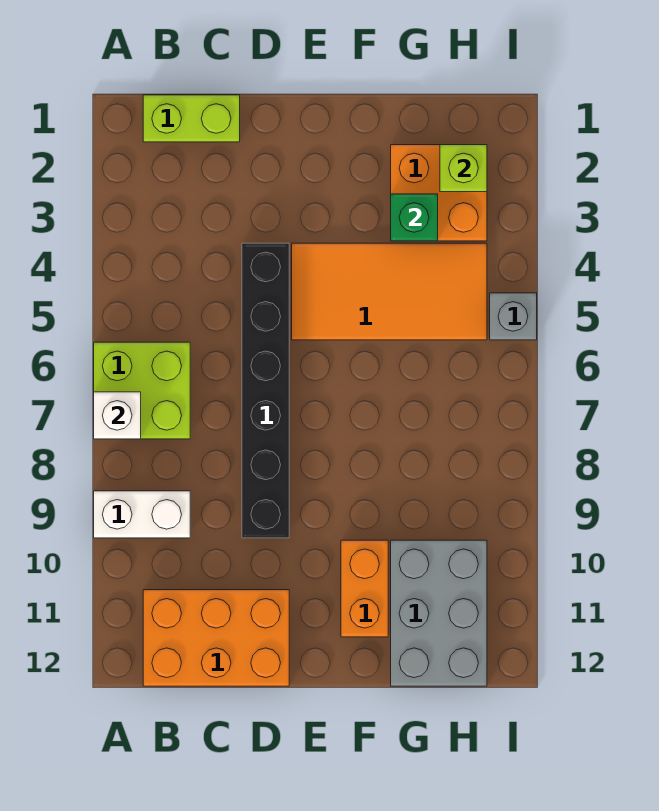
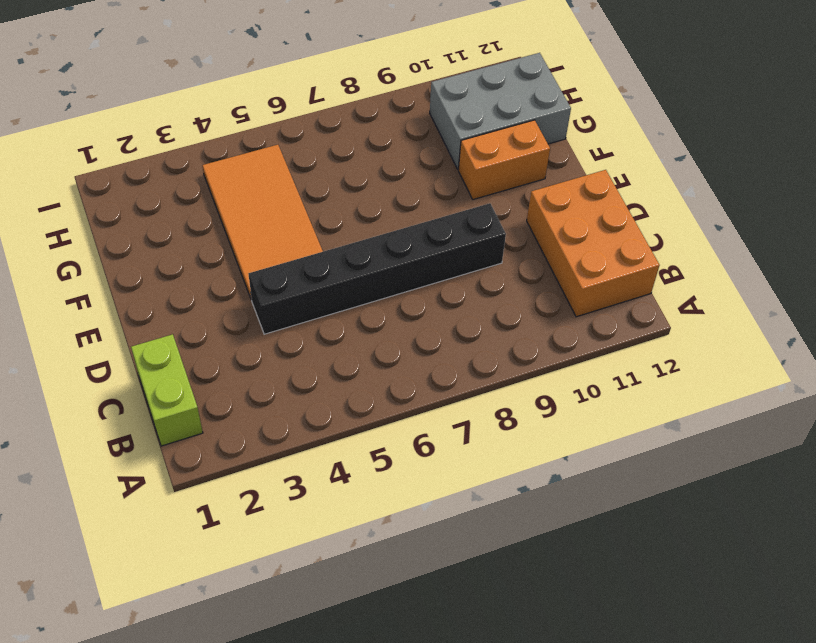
none -> lime 2x2 brick [94,342,190,439]
none -> white 1x2 brick [94,491,190,538]
none -> orange 2x2 brick [391,145,487,241]

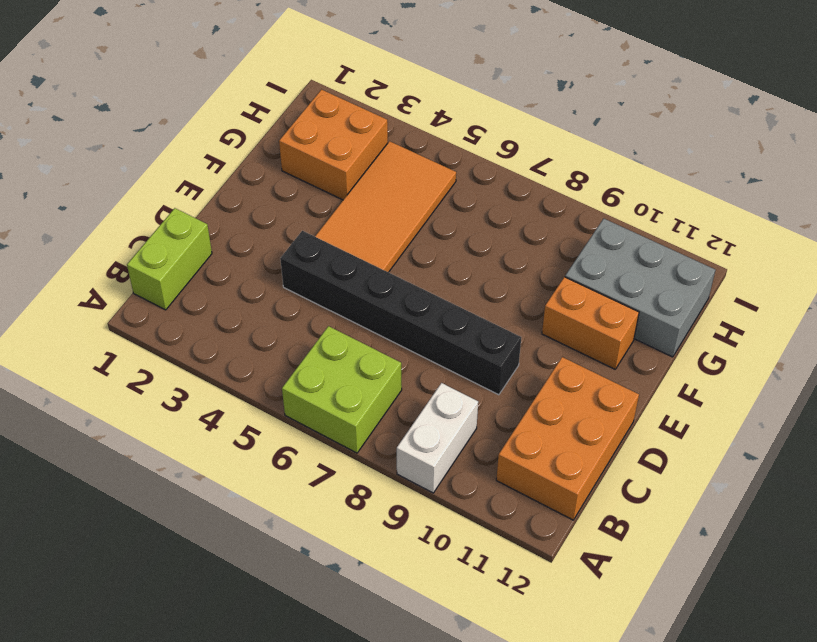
none -> grey 1x1 brick [490,293,537,340]
none -> white 1x1 brick [94,392,141,439]
none -> green 1x1 brick [391,194,438,241]

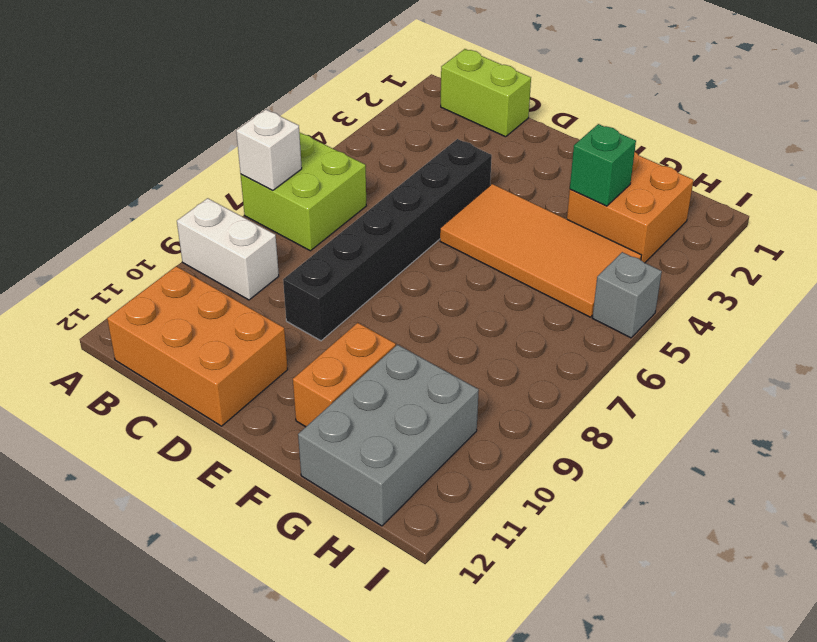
none -> lime 1x1 brick [440,145,487,192]

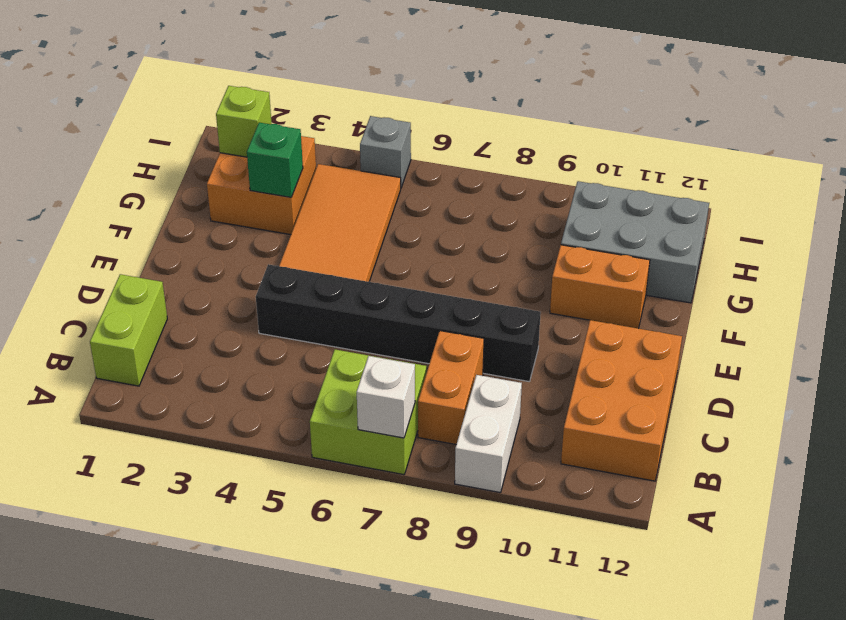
orange 1x2 brick [418,331,484,444] -> none

